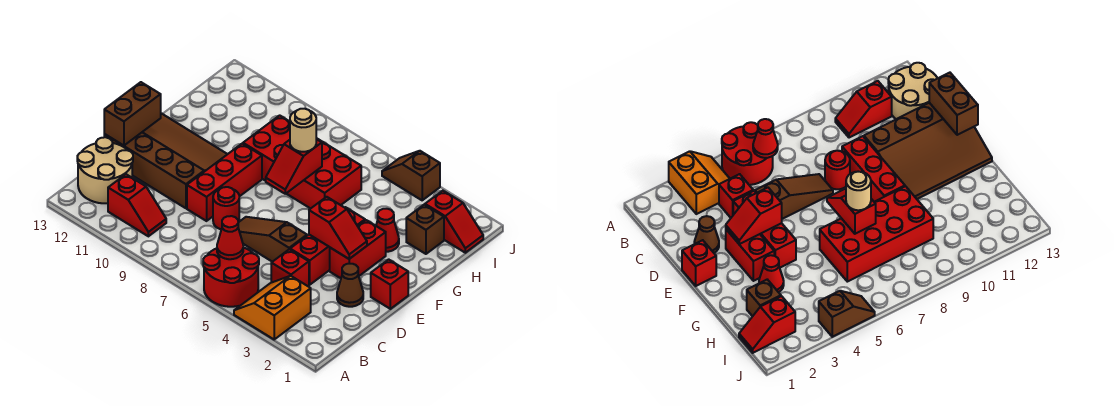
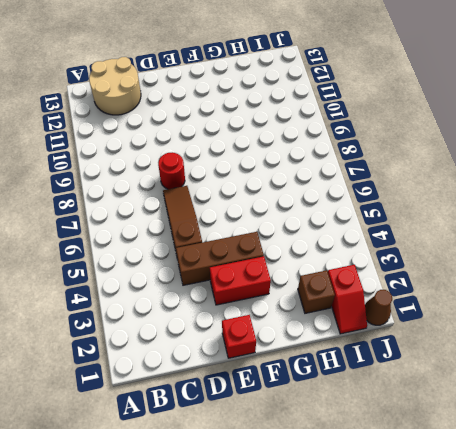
brown 1x3 brick [176,232,264,285] -> red 1x3 brick [290,207,365,285]
brown 1x1 cone [365,290,392,325] -> brown 1x1 cone moved to [337,264,363,307]
none -> orange 2x2 slope [234,276,311,339]
none -> red 2x2 round brick [203,248,259,307]
none -> red 1x2 slope [108,174,166,236]

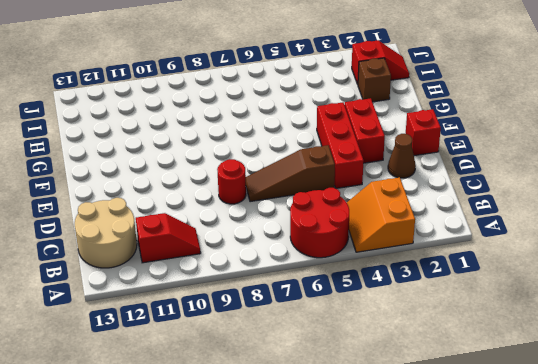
none -> red 1x1 brick [271,249,309,286]
none -> red 1x3 brick [187,144,262,221]
none -> brown 3x4 slope [104,113,227,208]

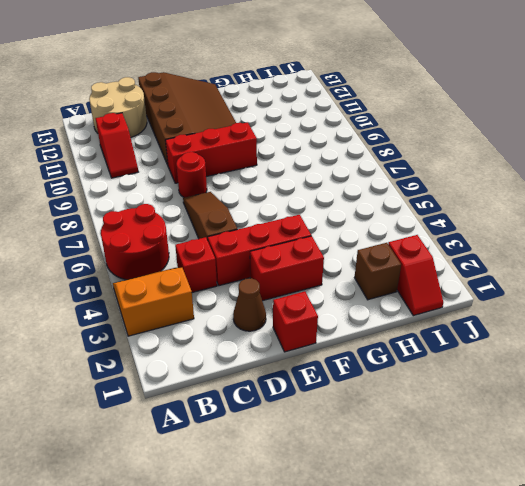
none -> red 1x1 cone [376,209,399,252]
none -> red 2x4 brick [243,115,361,209]
none -> brown 1x2 slope [382,151,440,200]

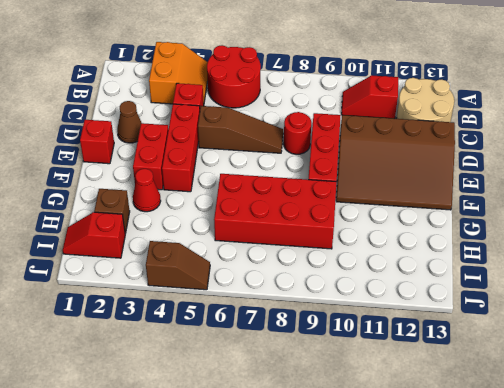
none -> red 1x1 cone [217,216,243,259]
none -> brown 1x2 brick [104,82,161,146]
none -> red 1x2 slope [309,197,367,259]

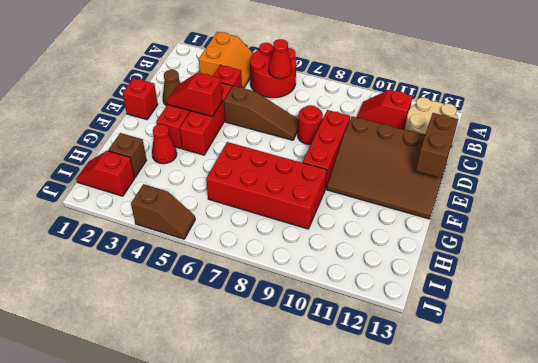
none -> red 1x2 slope [266,139,322,194]
none -> tan 1x1 round brick [290,109,316,152]

